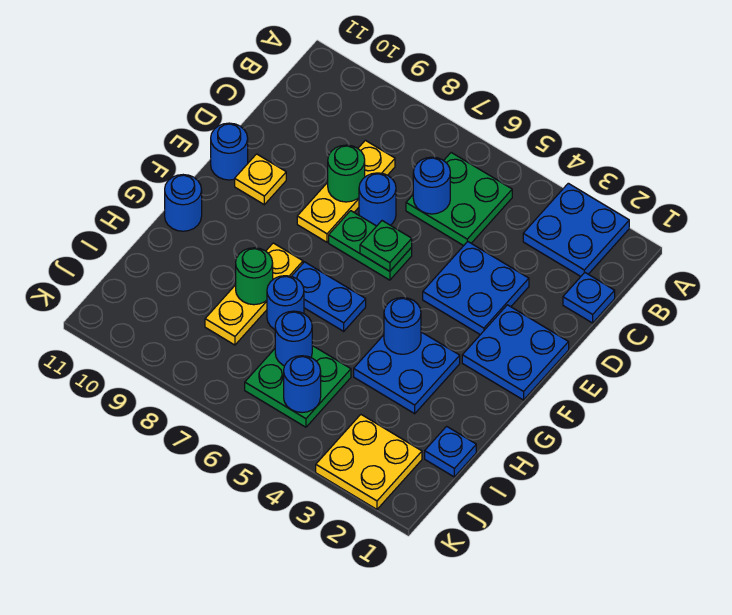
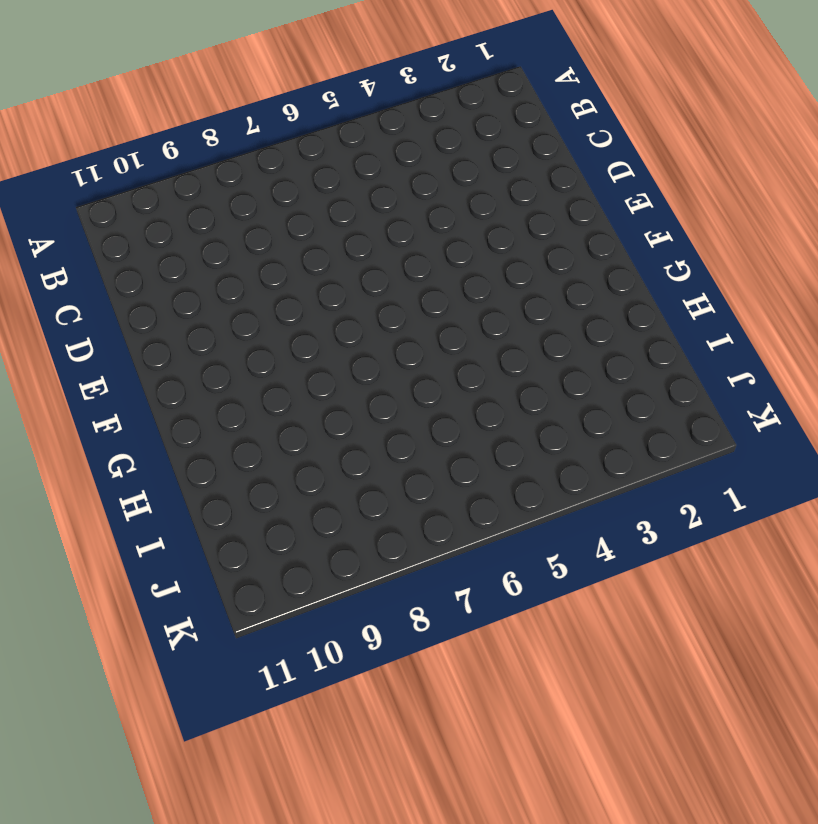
none -> blue 2x2 plate [523,183,629,276]
none -> green 2x2 plate [406,153,512,246]
none -> blue 1x1 plate [563,273,615,323]

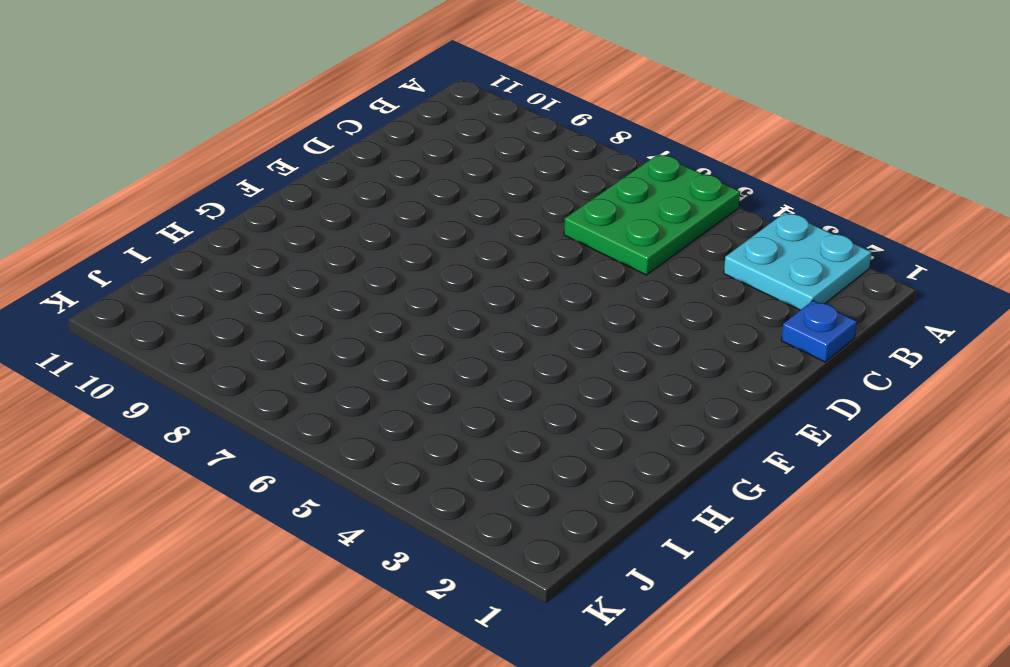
cyan 2x2 plate [724,212,871,310] -> blue 2x2 plate [523,183,629,276]
green 2x3 plate [564,154,740,275] -> green 2x2 plate [406,153,512,246]
none -> yellow 1x3 plate [297,140,395,242]
none -> blue 2x2 plate [423,242,529,335]
none -> blue 1x1 round brick [359,173,396,226]

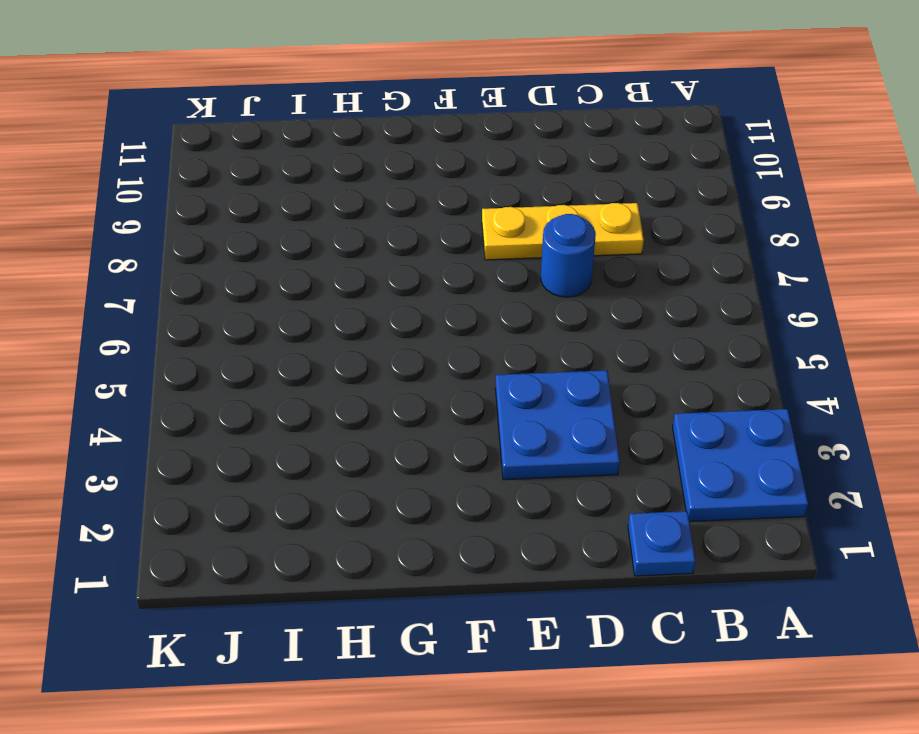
none -> green 2x2 plate [406,153,512,246]
none -> blue 2x2 plate [462,305,569,400]
none -> green 1x2 plate [329,211,412,280]

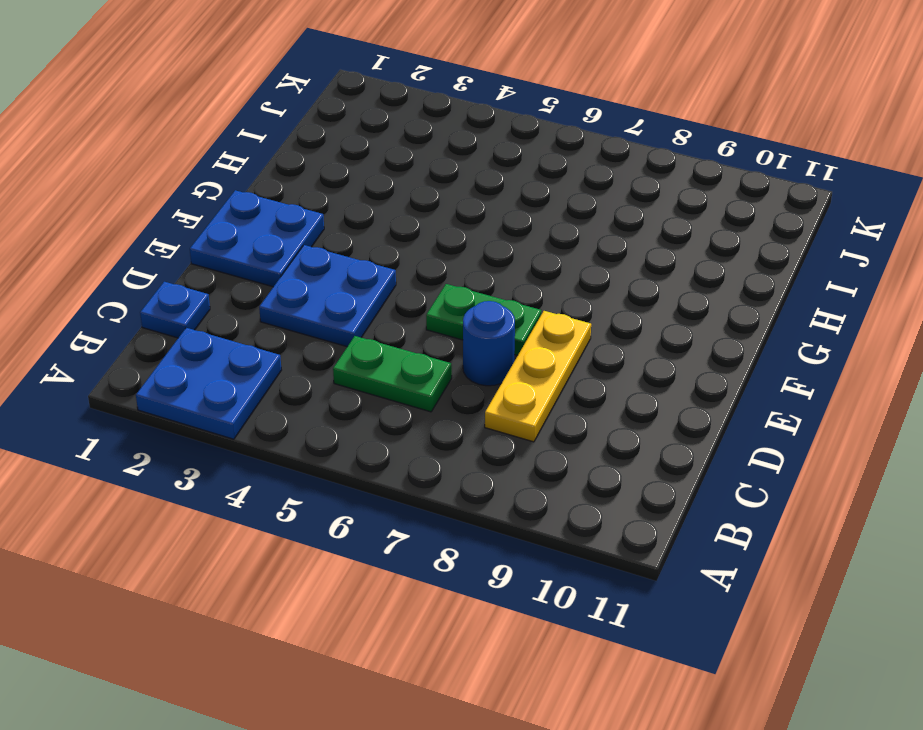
green 1x2 plate [333,336,452,412] -> green 2x2 plate [406,153,512,246]
none -> yellow 1x1 plate [235,154,286,205]
none -> blue 1x1 round brick [211,123,248,180]
none -> blue 2x2 plate [354,332,460,414]

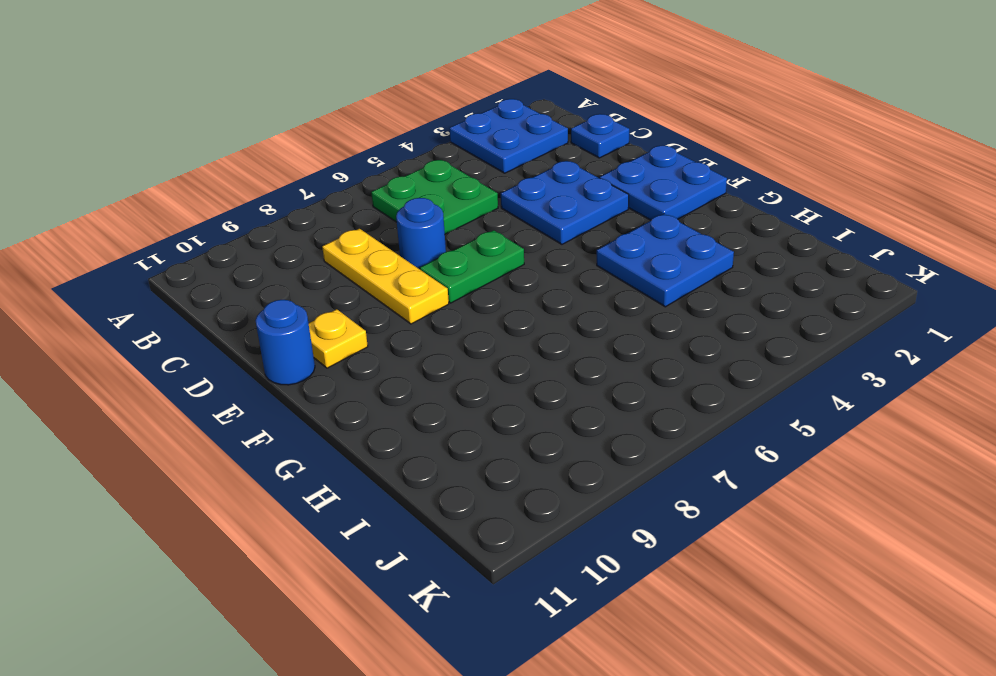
none -> blue 1x2 plate [292,262,366,331]
none -> yellow 1x3 plate [205,243,303,345]
none -> blue 1x1 round brick [165,175,202,231]

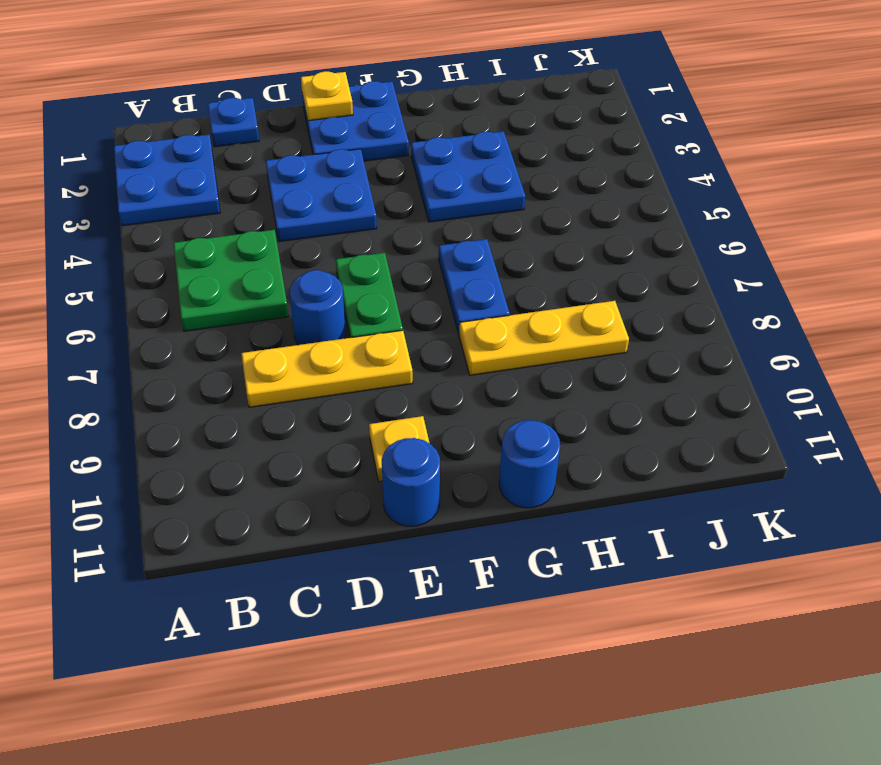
yellow 1x1 plate [301,71,353,121] -> none
none -> blue 1x1 round brick [267,276,304,330]
none -> blue 1x1 plate [425,426,476,477]
none -> green 2x2 plate [245,346,351,427]

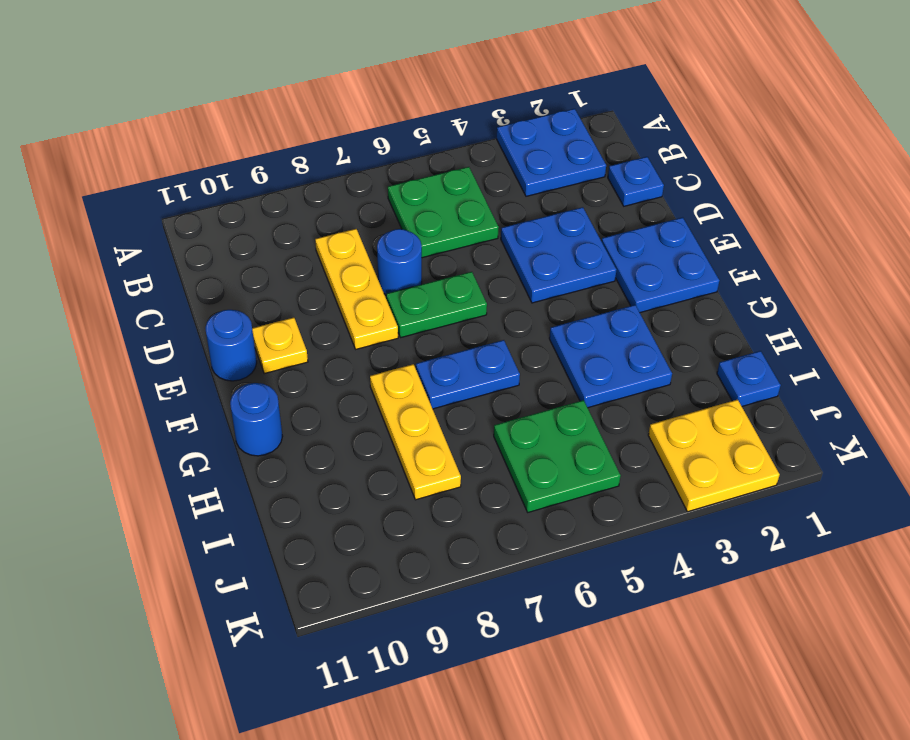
none -> blue 1x1 round brick [267,276,304,330]
none -> blue 1x1 round brick [413,157,450,214]
none -> green 1x1 round brick [328,145,365,202]

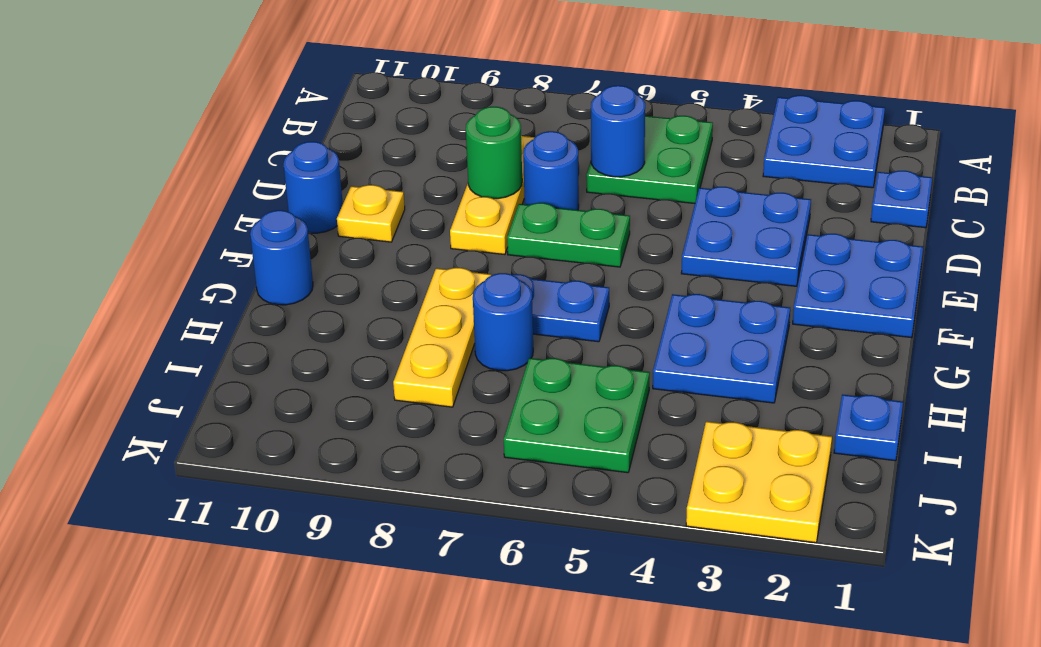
none -> green 1x1 plate [360,221,412,271]
none -> blue 1x1 round brick [384,298,421,354]
none -> green 1x1 round brick [236,248,273,305]

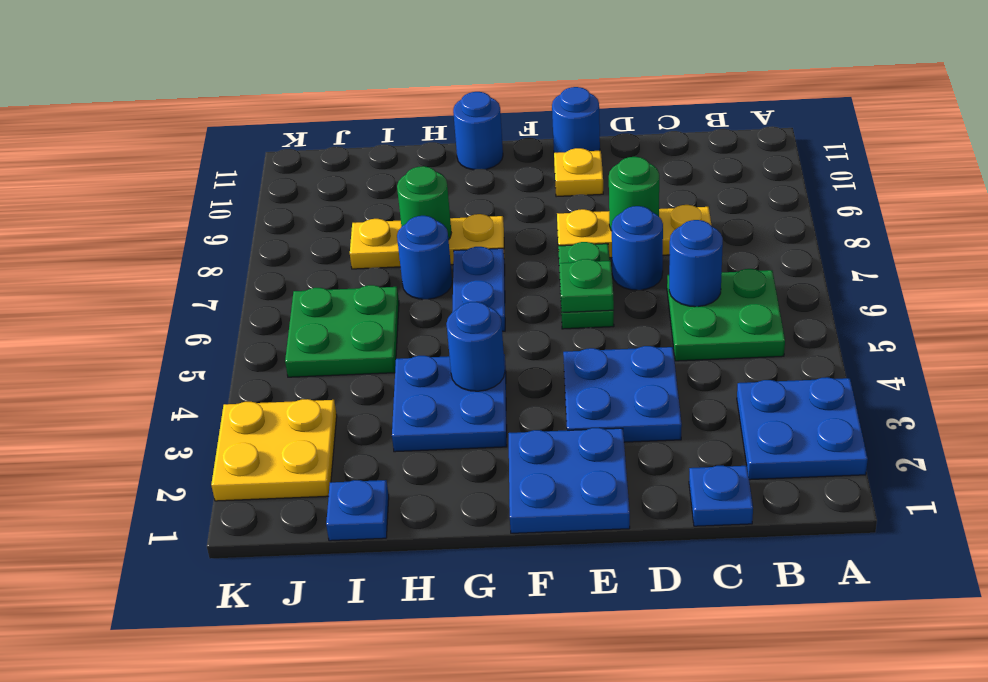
none -> blue 1x1 round brick [275,311,312,366]
none -> blue 1x1 round brick [284,356,321,412]

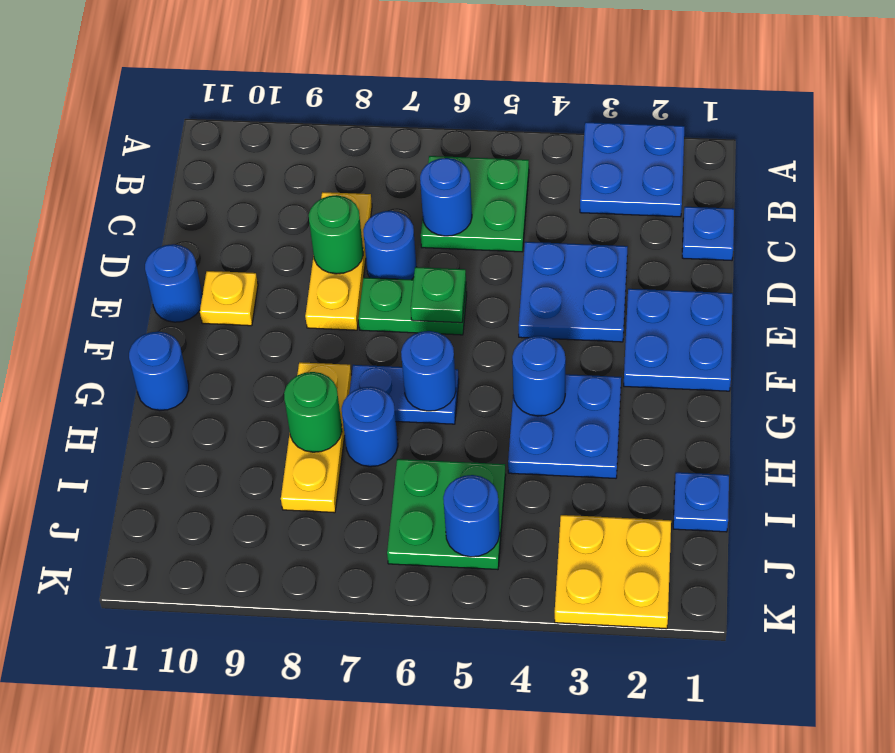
blue 1x1 round brick [401,331,456,411] -> blue 1x1 round brick moved to [275,311,312,366]

